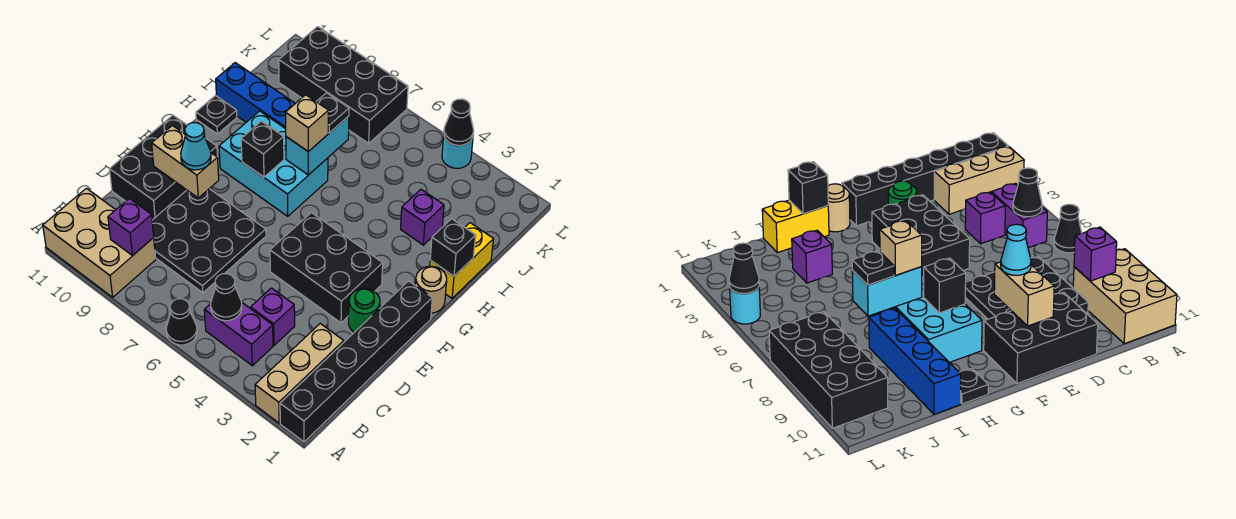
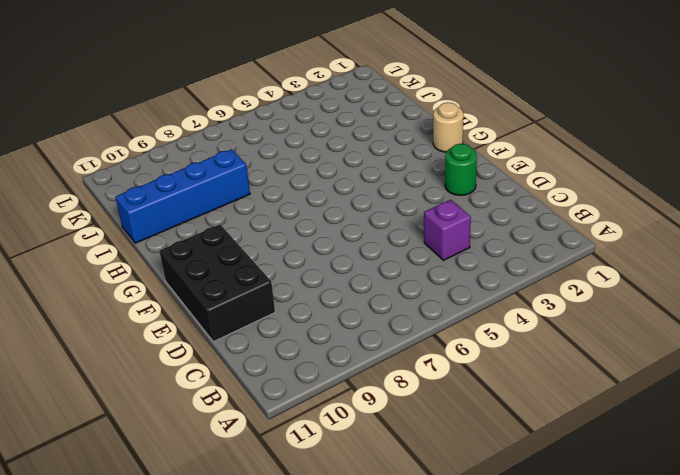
none -> black 1x6 brick [280,281,432,442]
none -> tan 1x3 brick [255,324,344,423]
none -> black 1x1 cone [166,299,197,345]

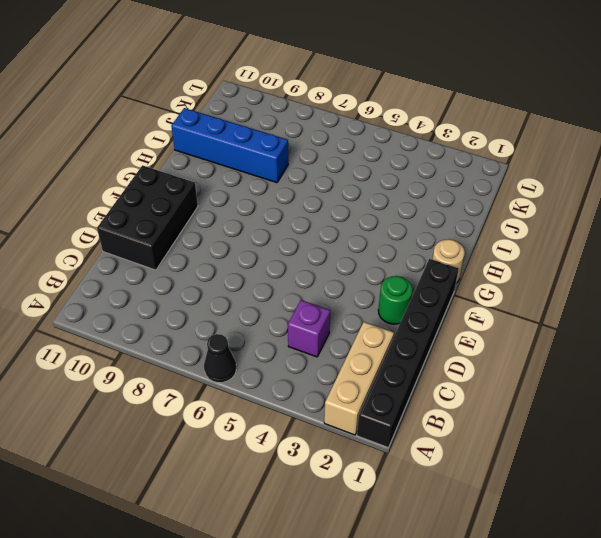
none -> tan 2x3 brick [43,188,156,297]
none -> purple 1x2 brick [204,302,273,366]
none -> black 3x3 plate [152,189,266,293]

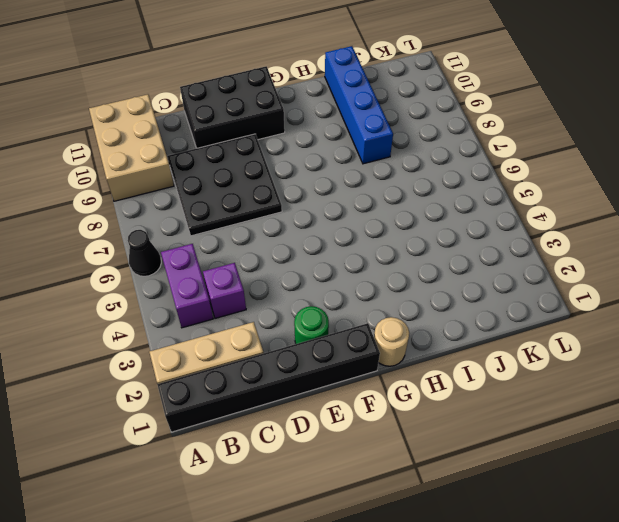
none -> black 2x3 brick [270,213,383,323]
none -> cyan 2x3 brick [219,111,328,216]
none -> yellow 1x2 brick [430,223,493,298]

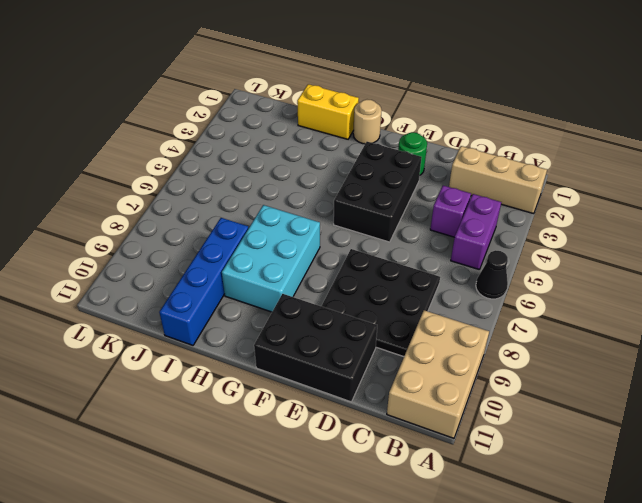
none -> black 1x6 brick [280,281,432,442]
none -> black 1x1 plate [196,96,237,134]
none -> purple 1x1 brick [401,189,444,245]

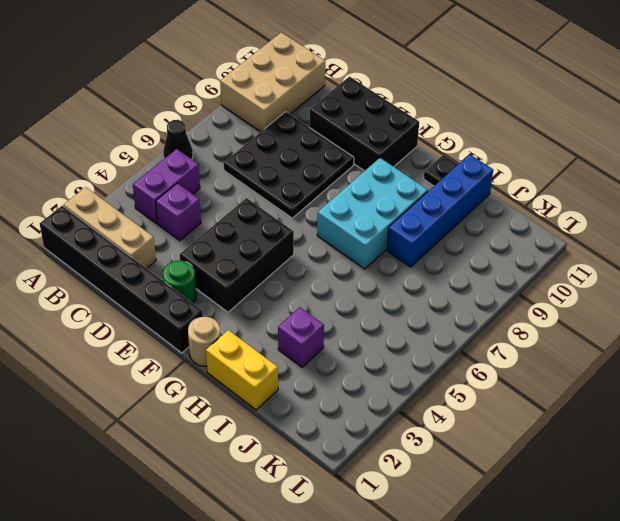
none -> black 2x4 brick [279,27,408,143]
none -> cyan 1x1 round brick [442,137,473,168]
none -> black 1x1 cone [211,274,242,321]

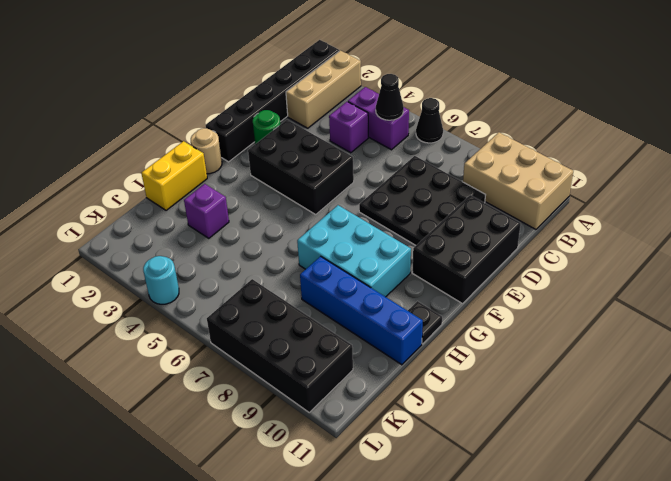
none -> purple 1x1 brick [108,198,154,256]
none -> tan 1x2 brick [152,126,219,198]
none -> black 1x1 brick [241,121,284,177]

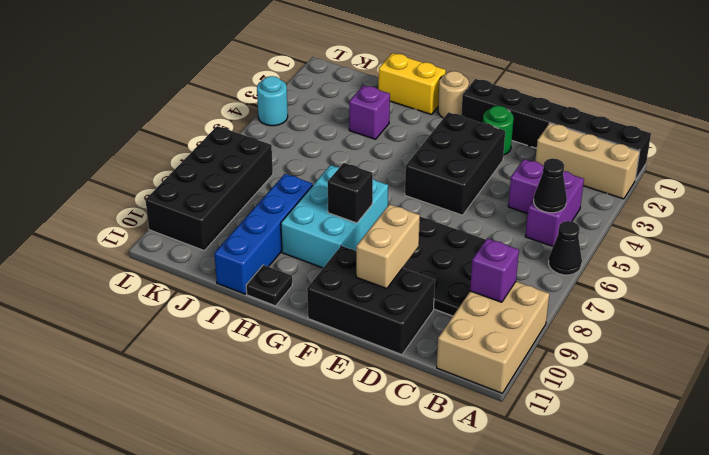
none -> black 1x1 brick [430,219,476,276]
none -> cyan 1x2 brick [286,116,349,175]
none -> black 1x1 cone [444,99,474,145]

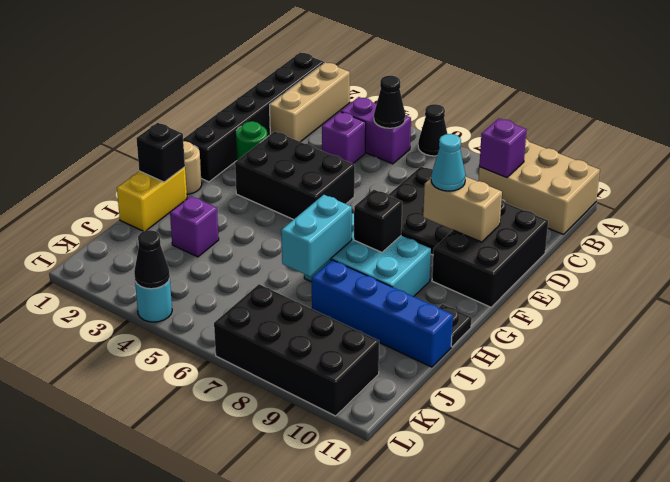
none -> tan 1x1 brick [285,95,329,152]
none -> black 1x1 plate [316,93,349,133]

